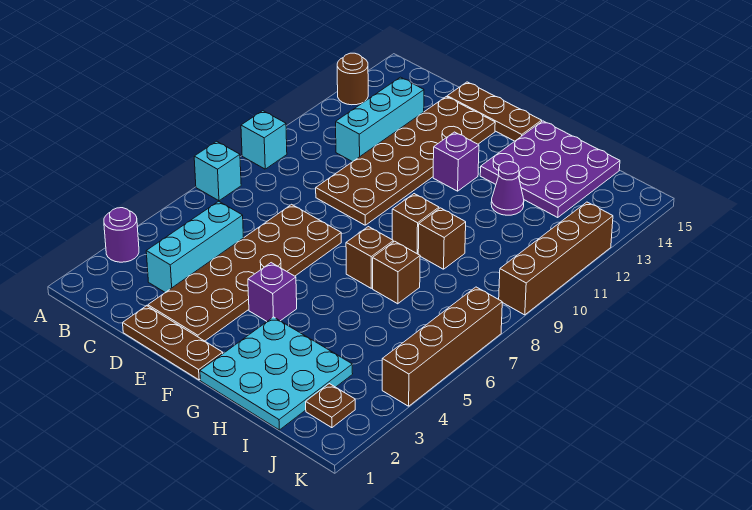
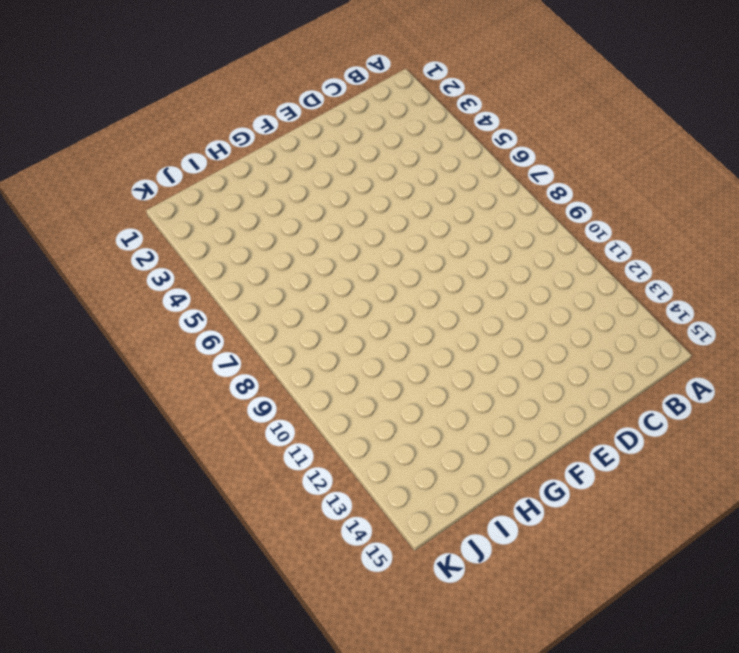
none -> purple 1x1 round brick [104,208,139,262]
none -> cyan 1x1 brick [194,141,241,201]
none -> cyan 1x1 brick [241,111,287,169]

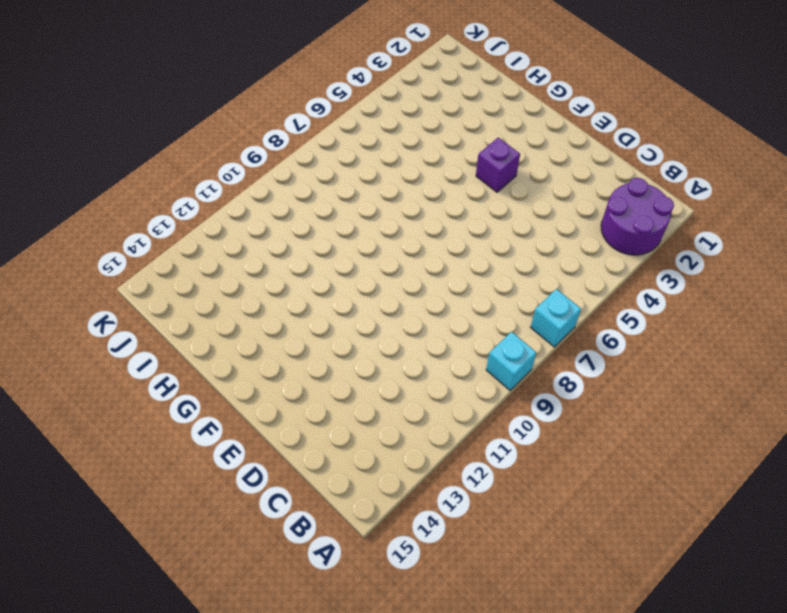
purple 2x2 round brick [601,178,674,255] -> purple 1x1 round brick [104,208,139,262]
none -> brown 1x1 round brick [337,53,368,105]
none -> cyan 1x3 brick [146,201,244,293]
none -> cyan 1x3 brick [336,77,424,162]

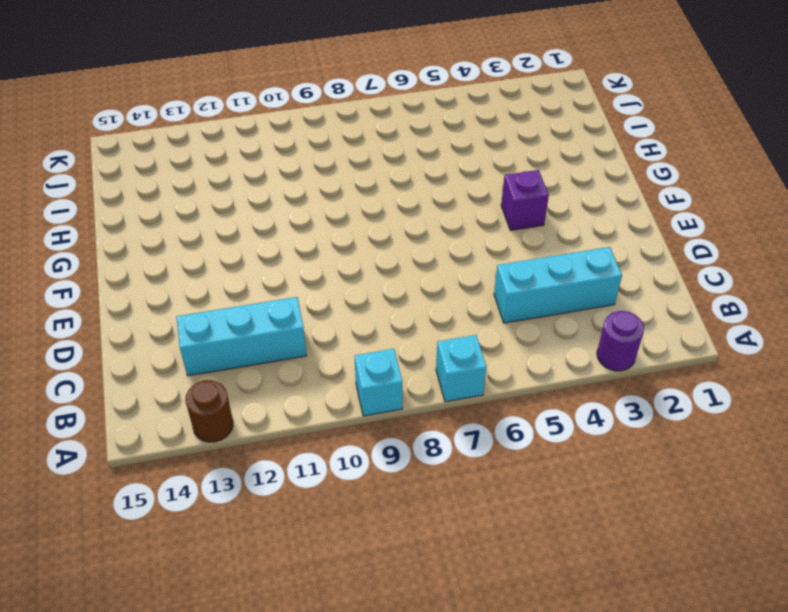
none -> brown 1x3 plate [123,306,223,380]
none -> brown 2x6 plate [148,204,341,341]
none -> brown 2x6 plate [316,97,495,225]

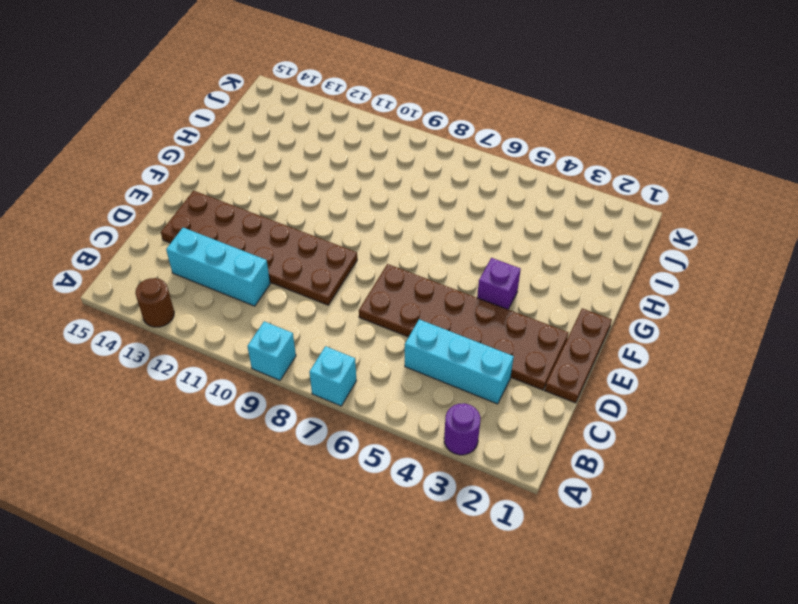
none -> brown 1x3 plate [447,82,542,141]
none -> purple 1x1 brick [433,132,479,191]
none -> cyan 3x3 plate [200,317,353,430]

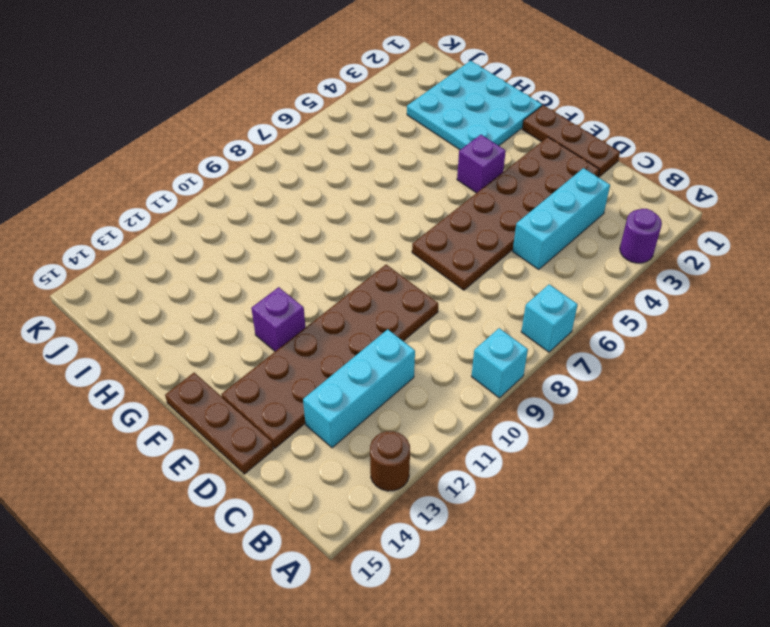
none -> brown 1x1 brick [346,227,393,288]
none -> brown 1x1 brick [392,194,439,254]
none -> purple 3x3 plate [480,121,620,218]

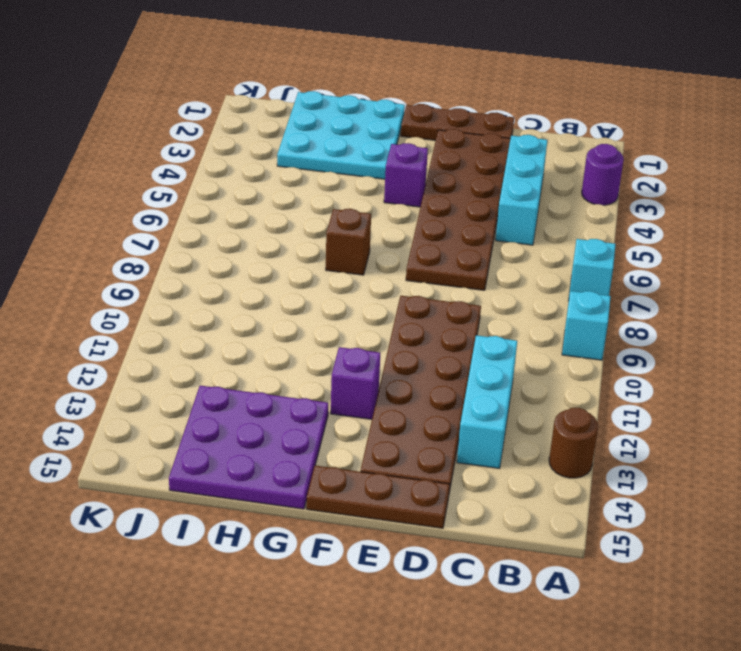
none -> brown 1x1 brick [392,194,439,254]
none -> brown 1x1 brick [373,241,420,304]
none -> brown 1x1 brick [418,208,466,269]

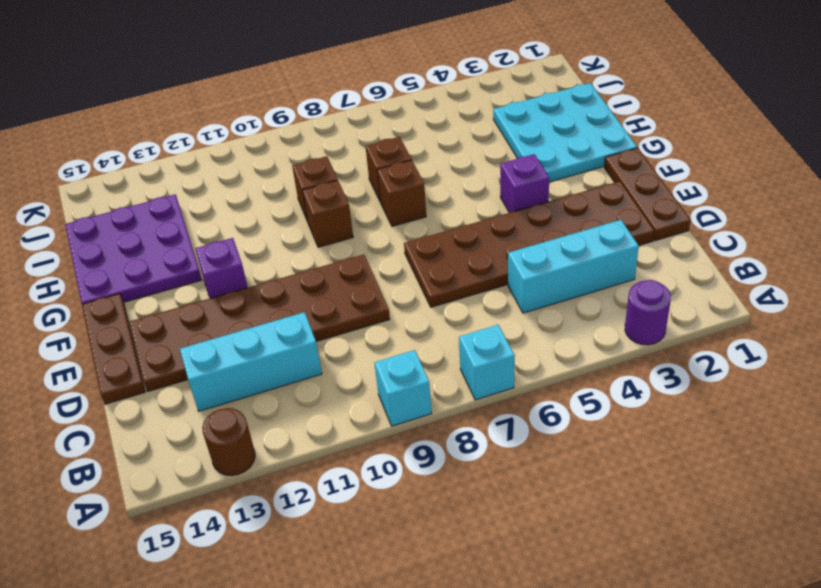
none -> purple 1x1 cone [491,162,524,215]
none -> brown 1x1 plate [306,384,355,428]
none -> brown 1x4 brick [382,287,502,406]

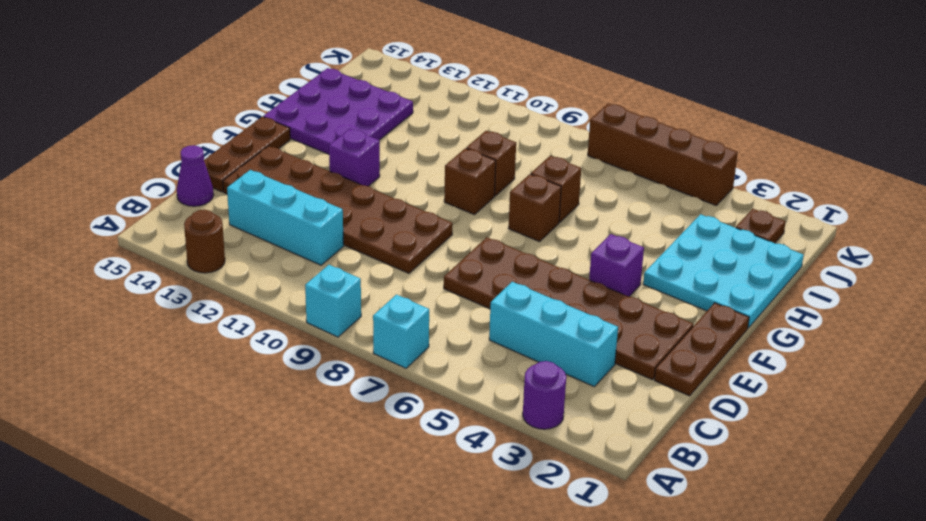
purple 1x1 cone [177,145,214,206] -> purple 1x1 cone moved to [491,162,524,215]
none -> brown 1x4 brick [499,202,613,315]

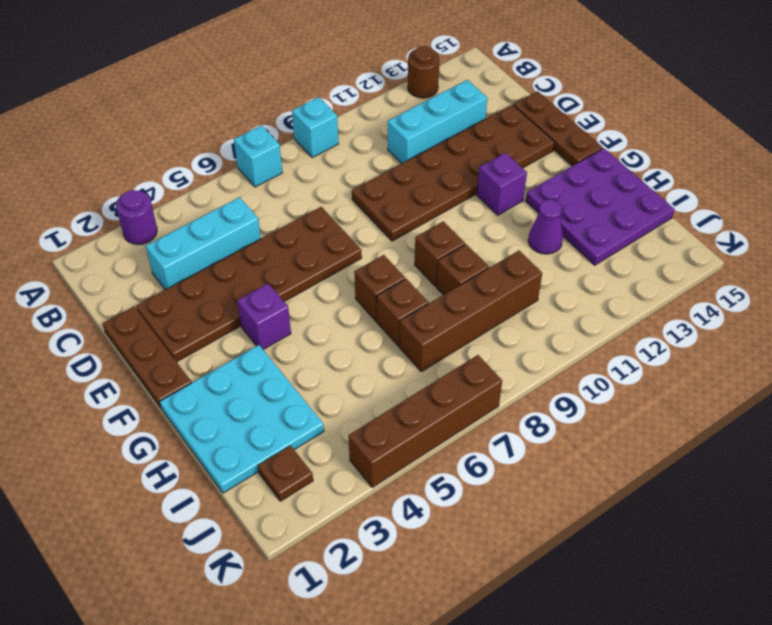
brown 1x4 brick [399,251,542,372] -> brown 1x4 brick moved to [499,202,613,315]

